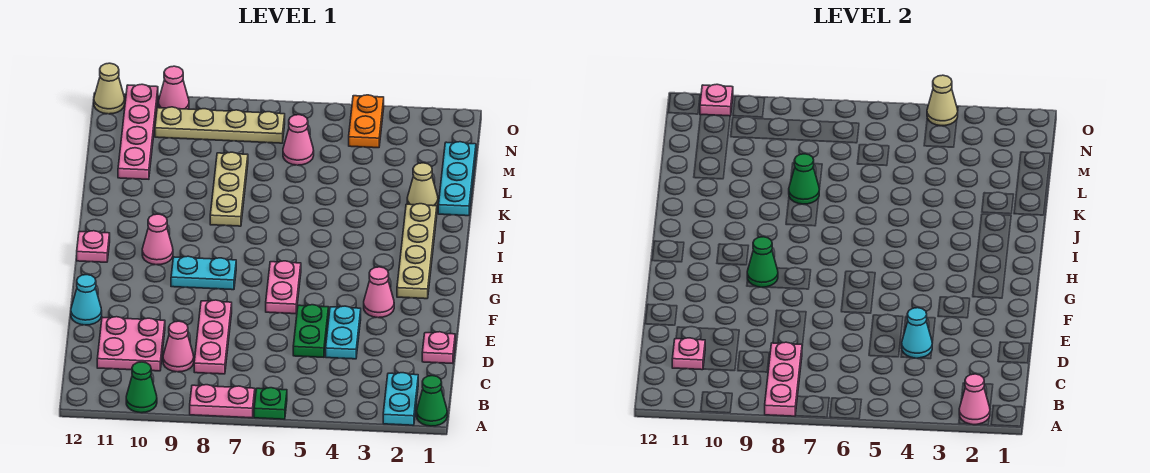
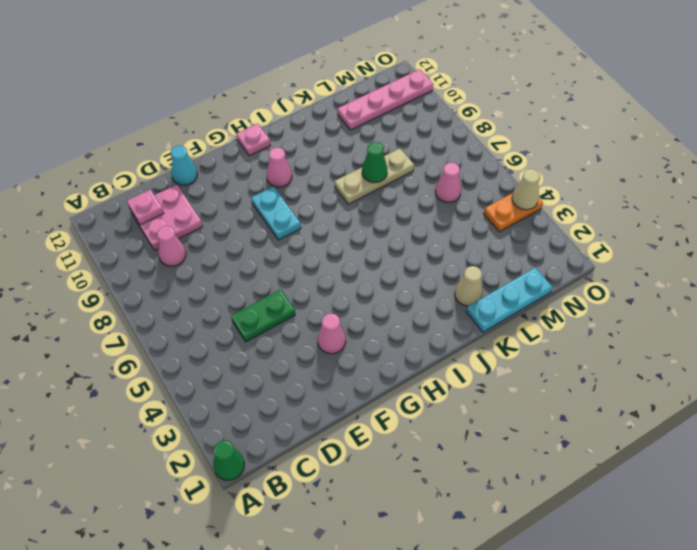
none -> cyan 1x2 plate [383,373,418,425]
none -> green 1x1 plate [254,388,287,419]
none -> pink 1x2 plate [190,385,255,418]
none -> green 1x1 cone [126,362,157,413]

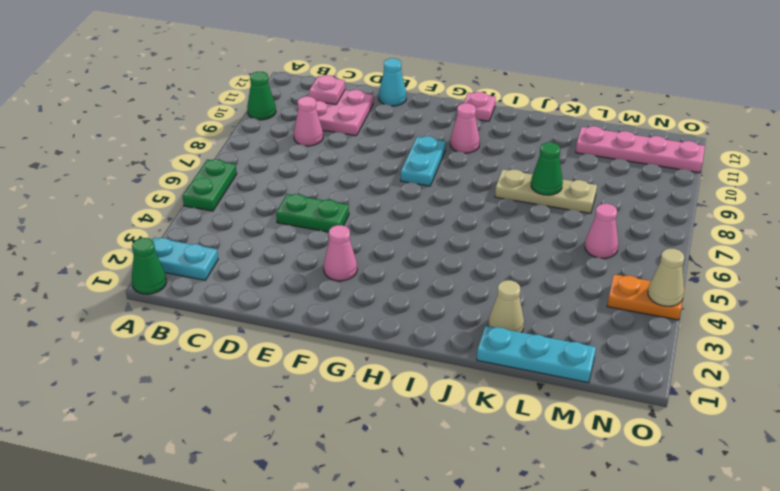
green 1x2 plate [183,159,237,211] -> green 1x1 plate [254,388,287,419]
none -> pink 1x2 plate [190,385,255,418]
none -> pink 1x3 plate [194,300,232,374]
none -> pink 1x1 plate [422,332,455,364]
none -> cyan 1x2 plate [326,306,361,359]

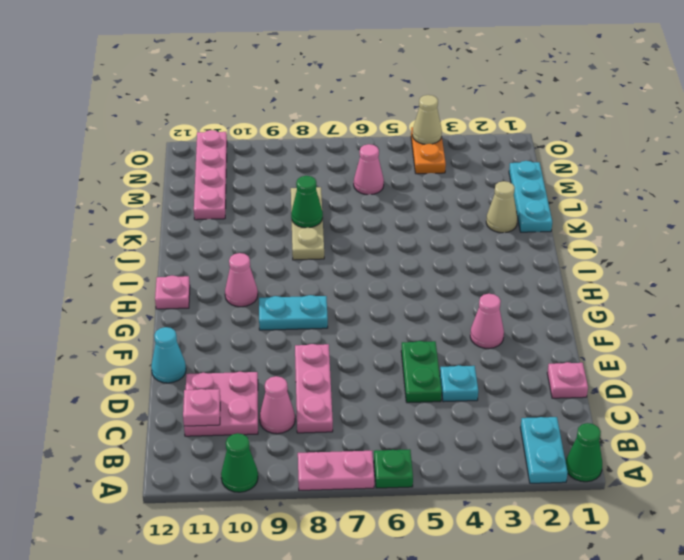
cyan 1x1 plate [440,365,478,402] -> cyan 1x2 plate [326,306,361,359]
none -> pink 1x2 plate [266,261,301,314]
none -> tan 1x4 plate [397,204,437,299]
none -> tan 1x4 plate [155,107,285,143]
none -> pink 1x1 cone [158,66,189,109]

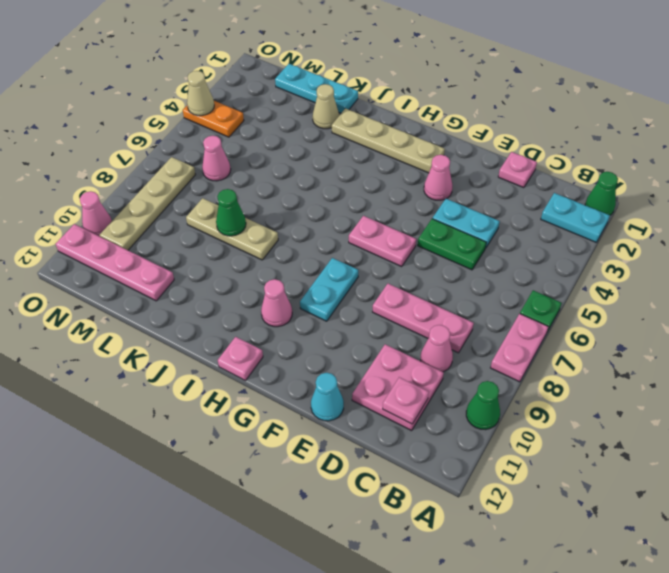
none -> tan 1x1 cone [94,63,125,114]
none -> pink 1x1 cone [959,374,990,425]
none -> pink 1x3 plate [765,342,802,416]
none -> cyan 1x1 cone [902,308,932,358]

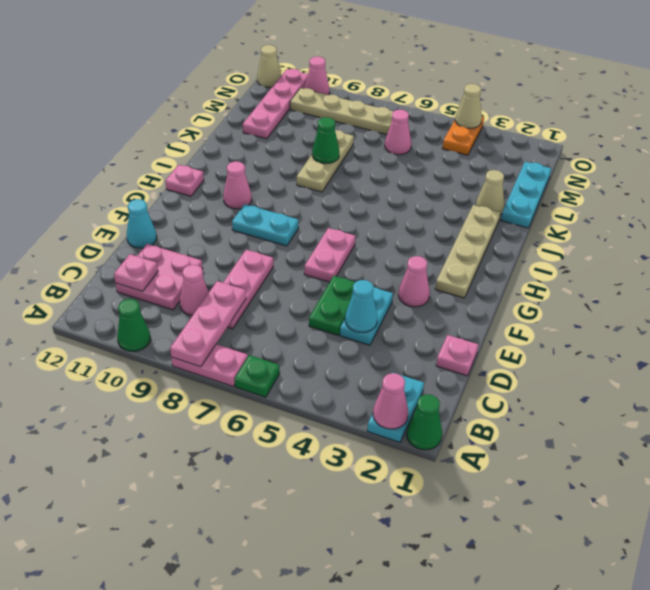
none -> green 1x1 cone [747,237,778,287]
none -> pink 1x1 plate [700,84,733,116]

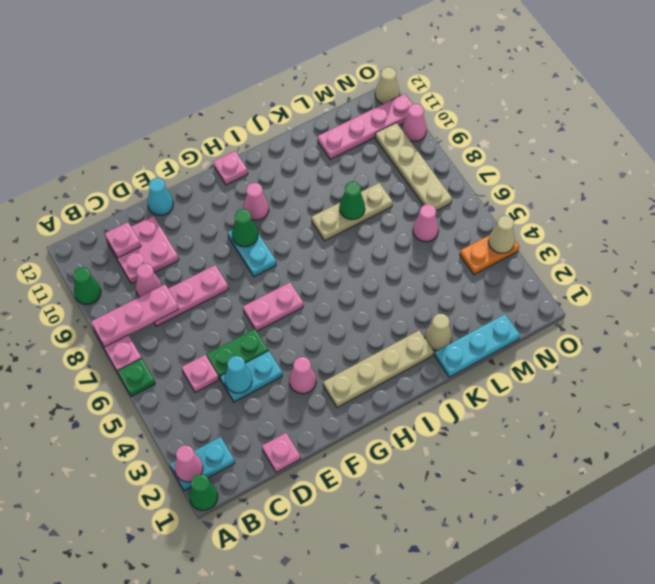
pink 1x1 plate [182,355,219,393] -> pink 1x1 plate moved to [700,84,733,116]

